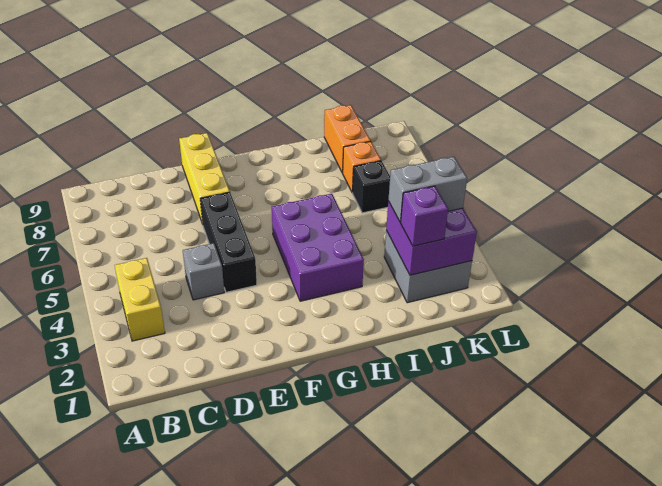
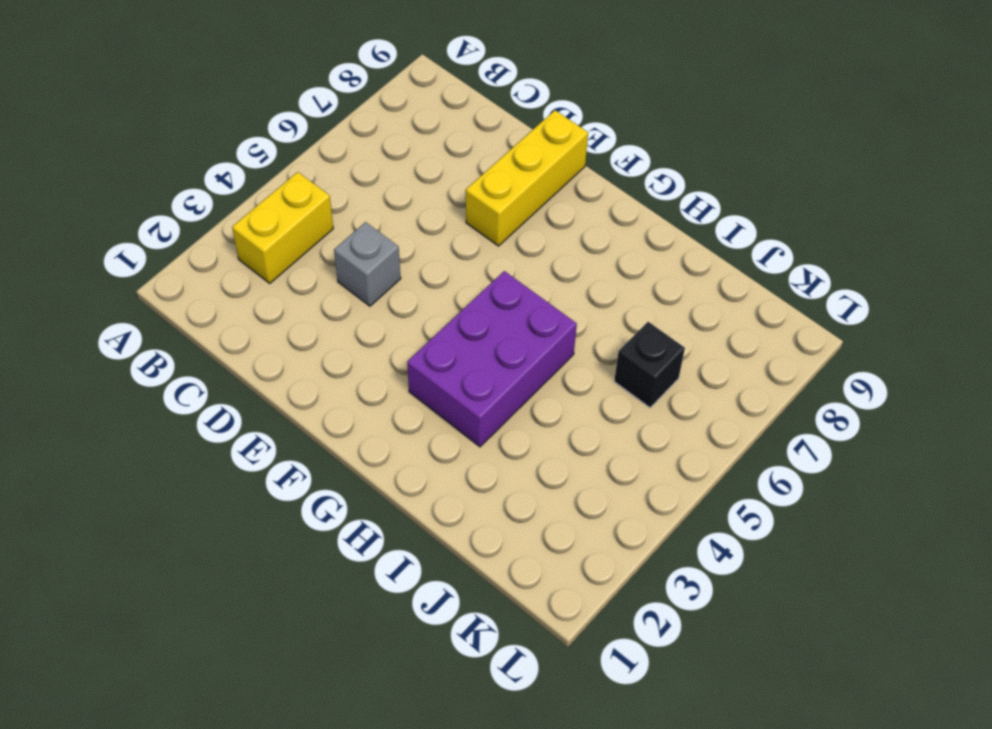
none -> black 1x3 brick [200,192,257,292]
none -> grey 2x2 brick [384,230,472,303]
none -> orange 1x1 brick [343,141,381,193]

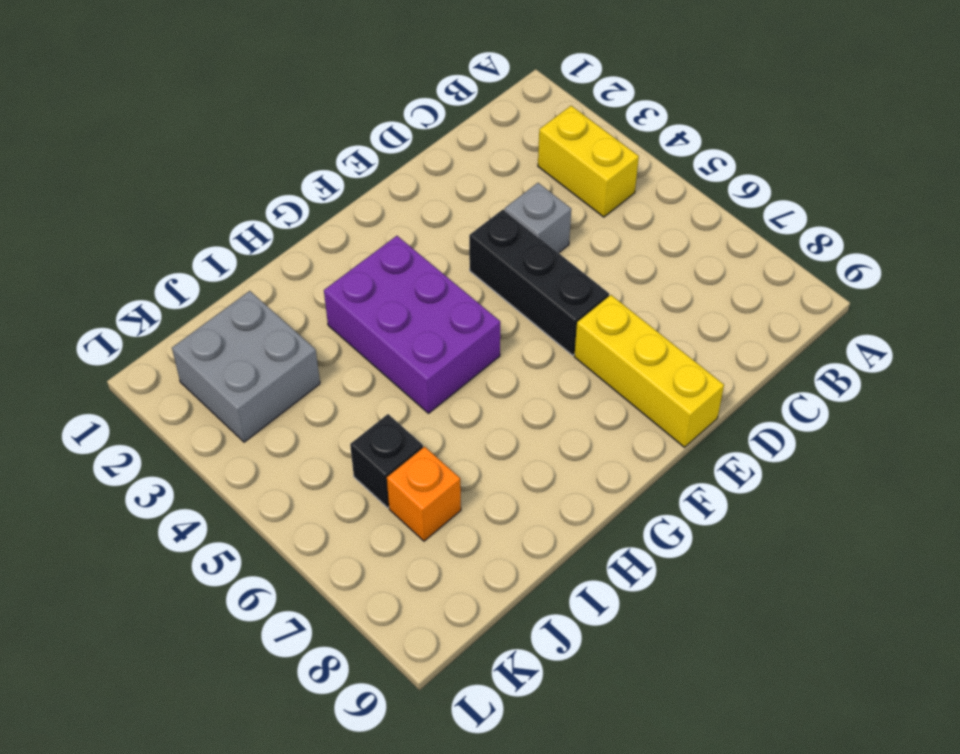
none -> orange 1x2 brick [324,105,370,173]
none -> purple 2x2 brick [386,201,477,275]
none -> purple 1x1 brick [401,186,448,246]

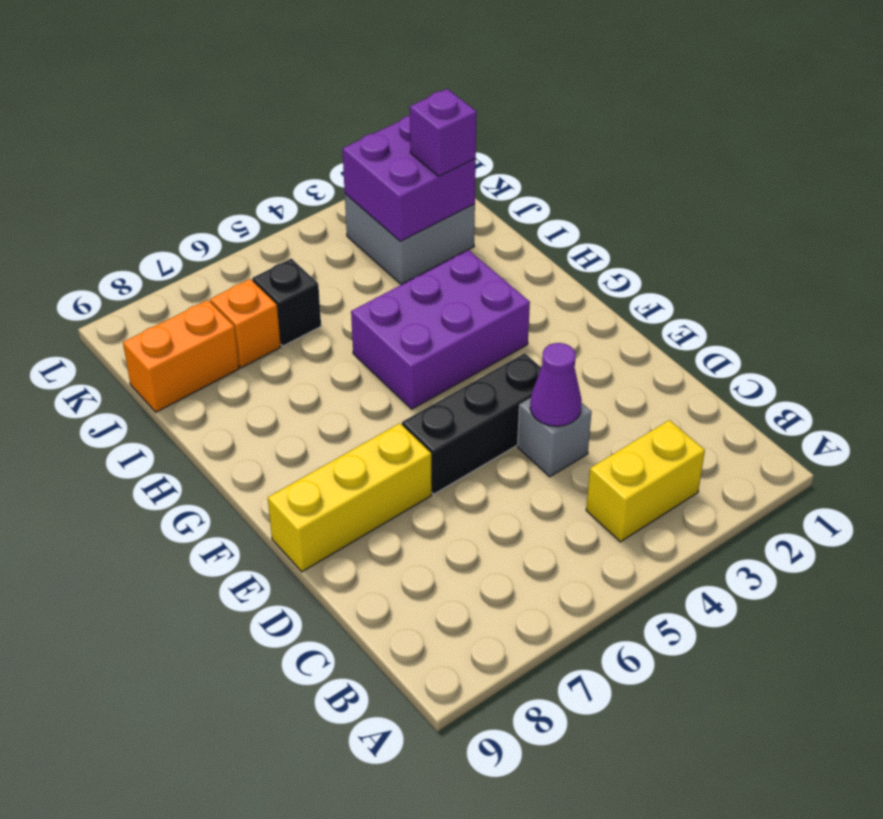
purple 1x1 cone [530,343,582,426] -> none
none -> grey 1x2 brick [388,157,467,222]

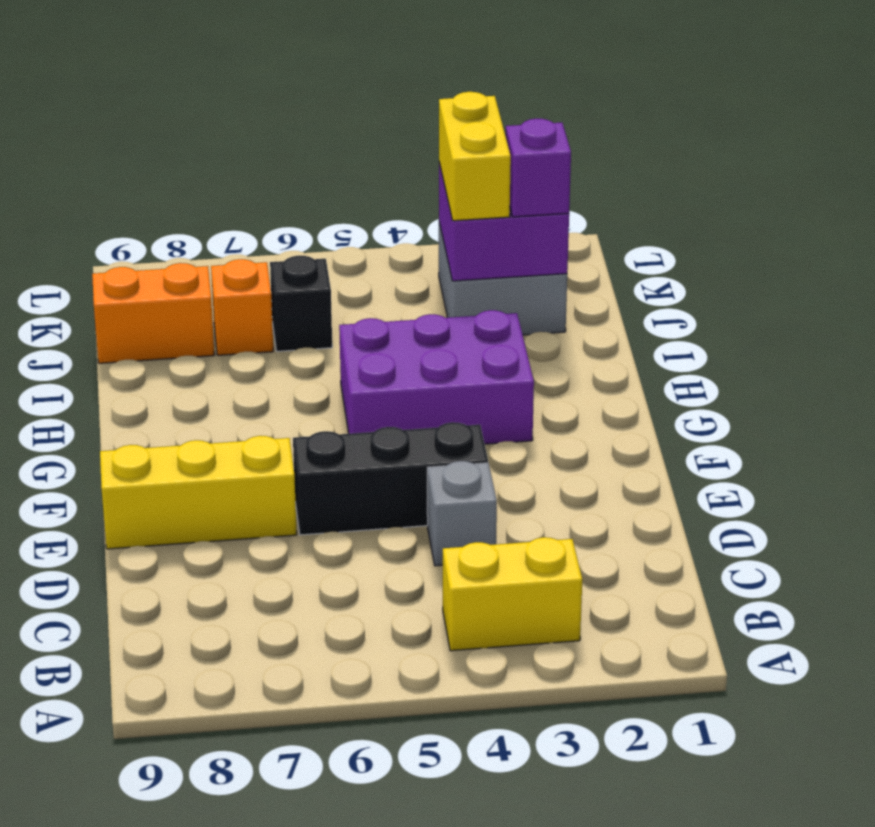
yellow 1x2 brick [439,92,511,221] -> grey 1x2 brick [388,157,467,222]

